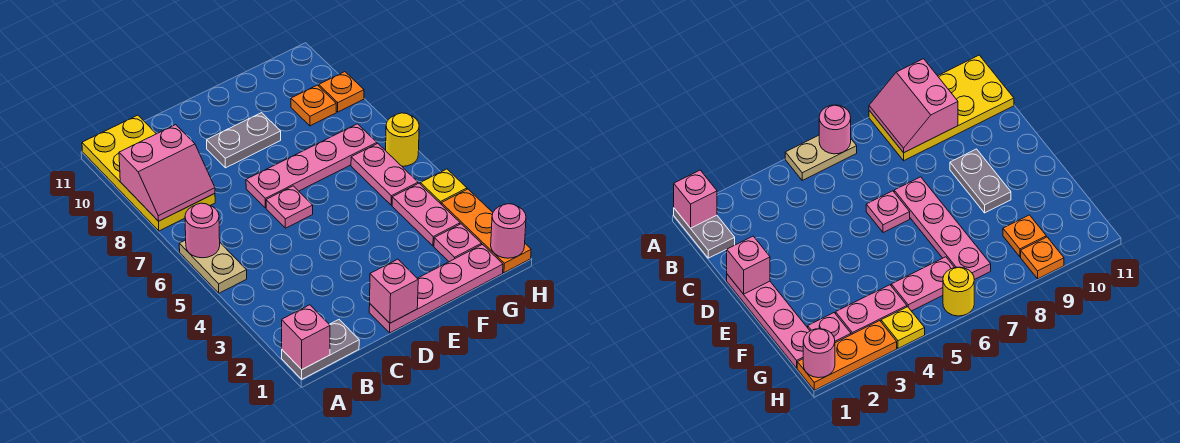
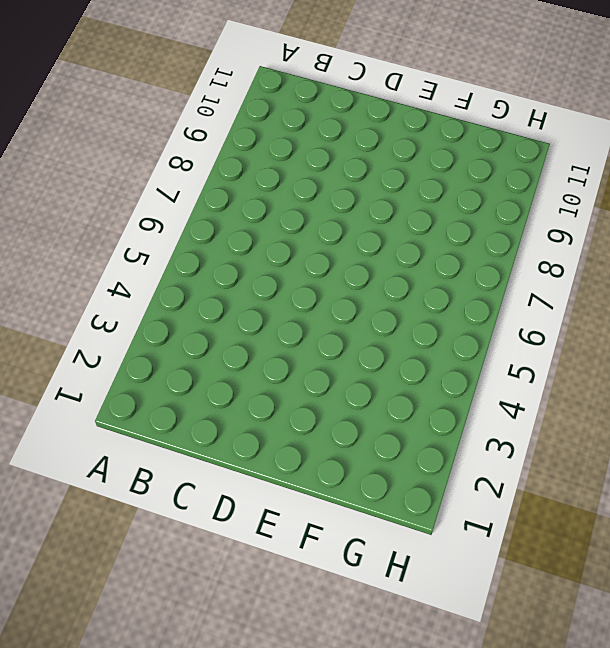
none -> grey 1x2 plate [282,320,359,379]
none -> tan 1x2 plate [179,240,247,293]
none -> yellow 2x4 plate [82,115,215,231]

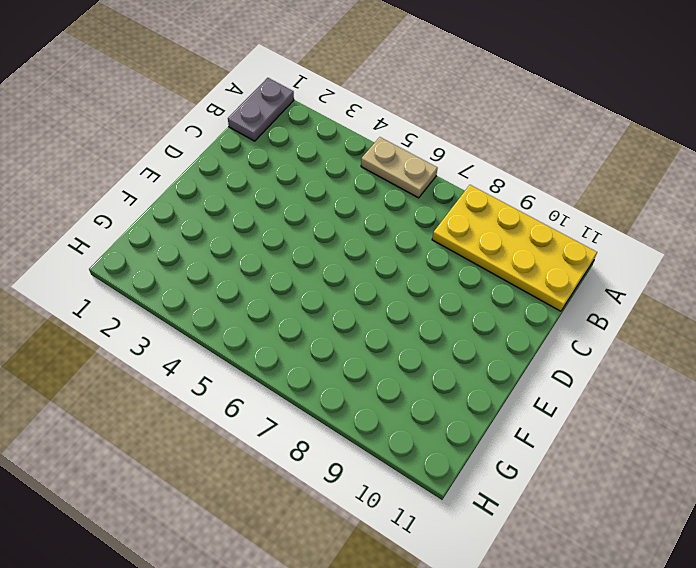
none -> pink 1x4 plate [369,245,503,333]
none -> pink 1x1 plate [266,186,313,228]
none -> pink 1x4 plate [246,124,377,208]

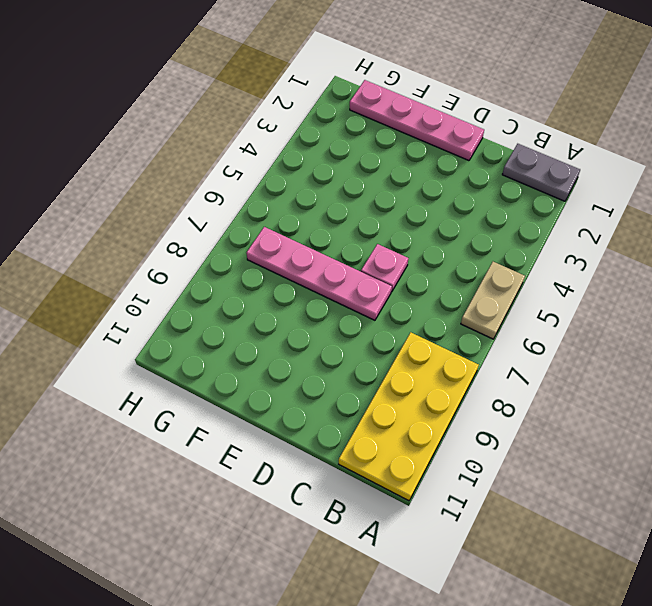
none -> grey 1x2 plate [207,113,281,168]
none -> pink 1x1 plate [434,224,481,262]
none -> pink 1x2 plate [392,183,460,246]

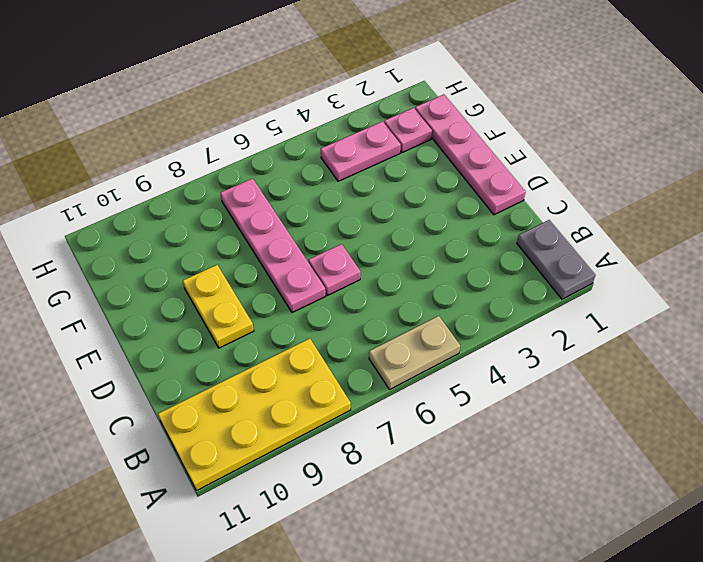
yellow 1x2 plate [183,265,254,348] -> grey 1x2 plate [207,113,281,168]
none -> pink 1x2 plate [351,144,418,205]
none -> orange 1x1 plate [291,85,336,126]
none -> orange 1x3 plate [441,189,531,273]

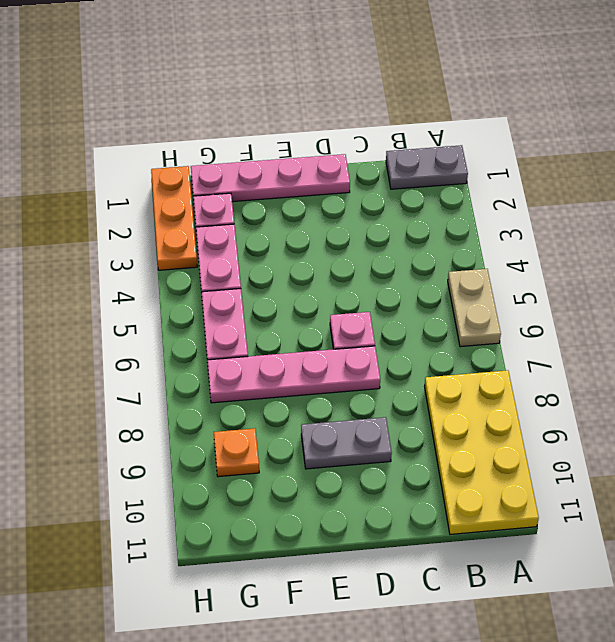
none -> yellow 1x1 plate [420,169,467,204]
none -> yellow 1x1 round brick [386,113,419,166]
none -> orange 1x1 plate [319,72,364,112]

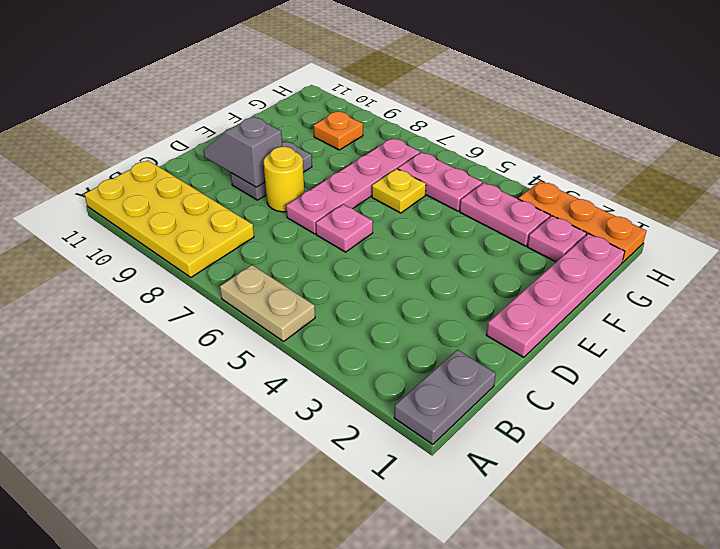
yellow 1x1 round brick [264,147,304,212] -> yellow 1x1 round brick moved to [386,113,419,166]
grey 1x2 slope [204,117,282,187] -> none
yellow 1x1 plate [372,169,426,213] -> yellow 1x1 plate moved to [420,169,467,204]
none -> orange 1x1 plate [319,72,364,112]
none -> pink 1x1 brick [282,305,330,370]
none -> pink 1x1 round brick [185,203,220,258]

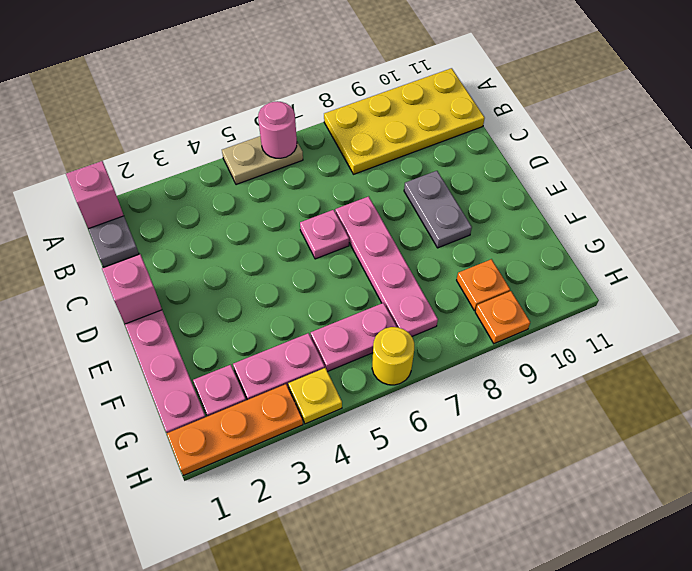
none -> pink 2x2 slope [119,125,215,221]
none -> pink 1x1 round brick [491,204,526,258]

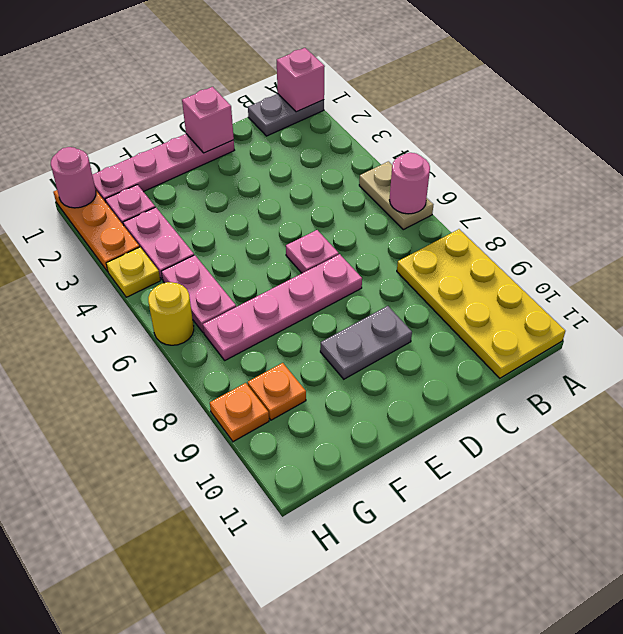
none -> pink 2x2 slope [119,125,215,221]

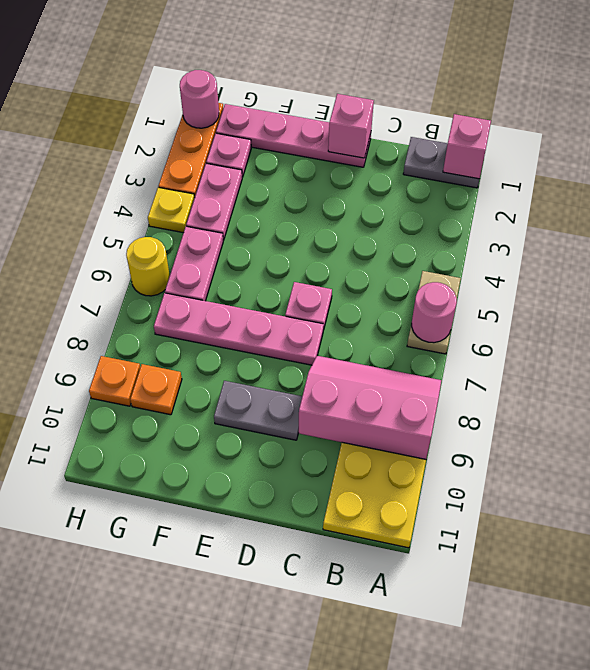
pink 2x3 slope [299,356,441,459] -> pink 2x2 slope [119,125,215,221]

